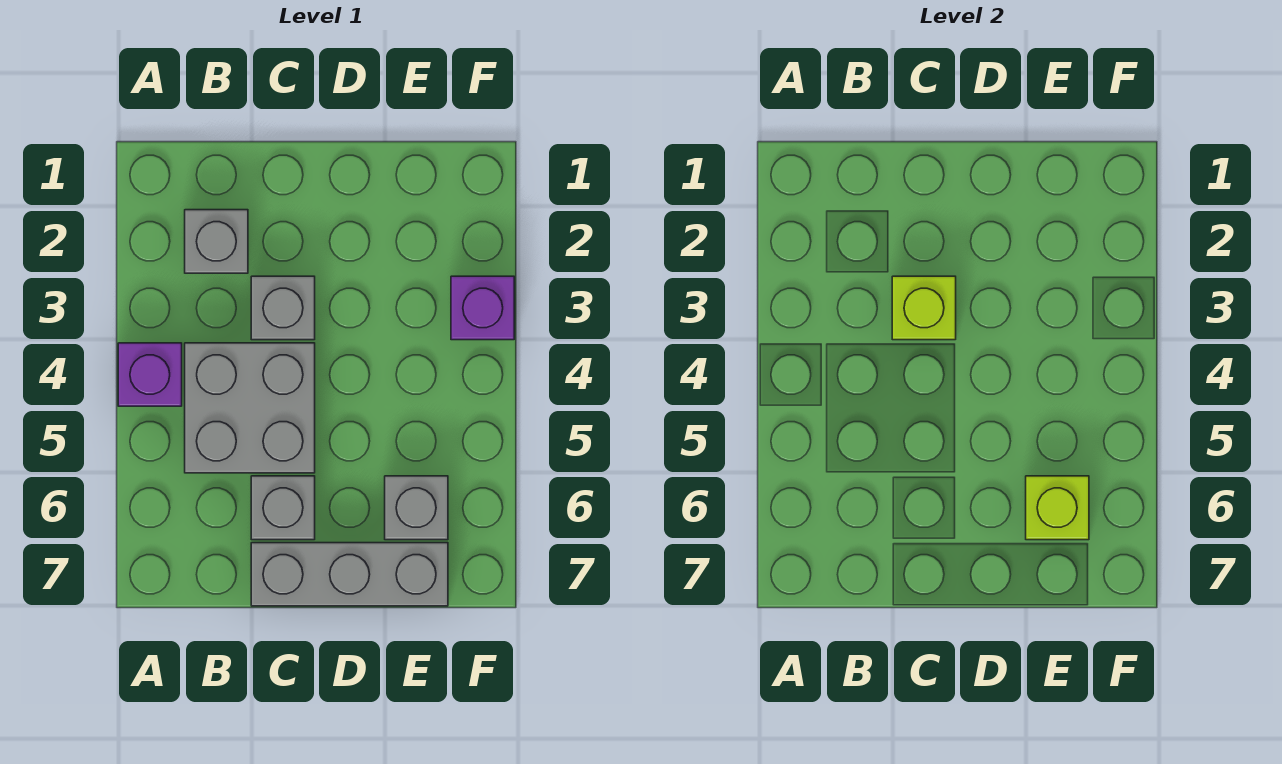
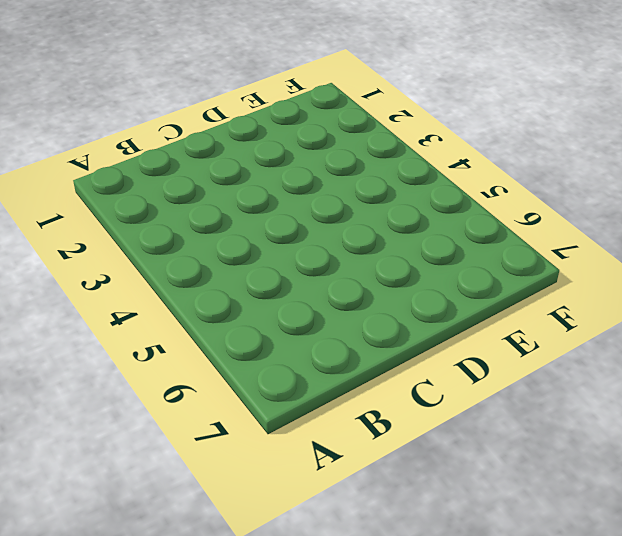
none -> purple 1x1 brick [118,343,182,406]
none -> grey 1x1 brick [185,210,248,273]

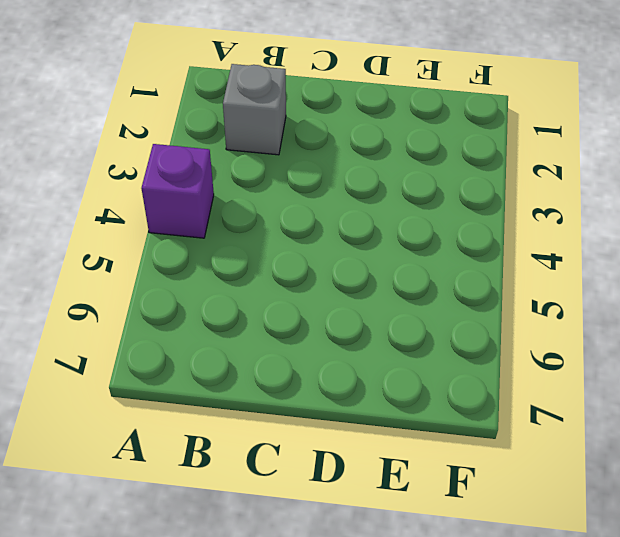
none -> grey 2x2 brick [185,343,315,473]
none -> grey 1x1 brick [251,276,315,340]

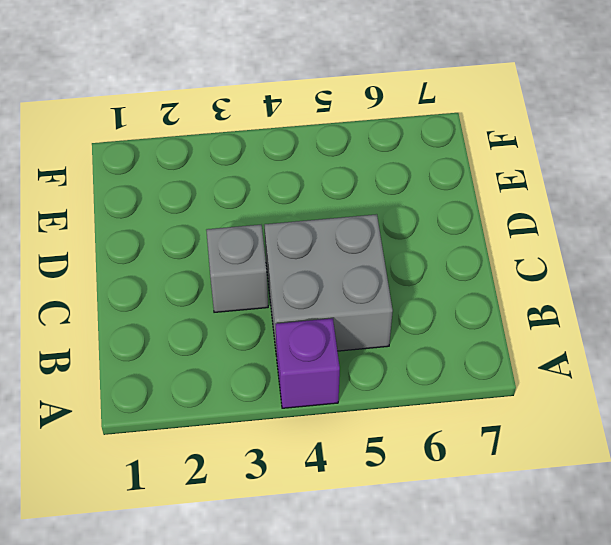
none -> grey 1x1 brick [185,210,248,273]
none -> grey 1x1 brick [251,476,315,540]

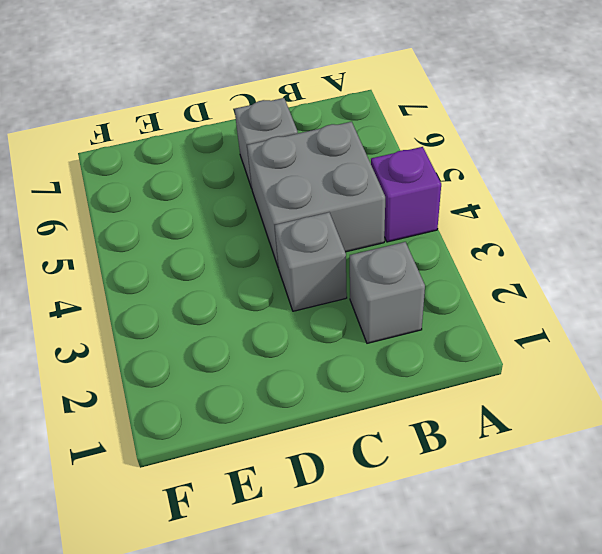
none -> grey 1x3 brick [251,543,448,606]
none -> grey 1x1 brick [385,476,448,540]

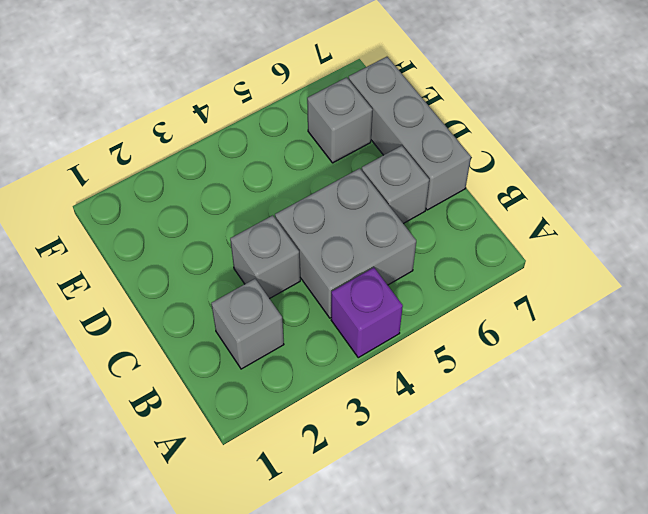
none -> purple 1x1 brick [451,276,514,340]
none -> lime 1x1 brick [892,276,956,340]

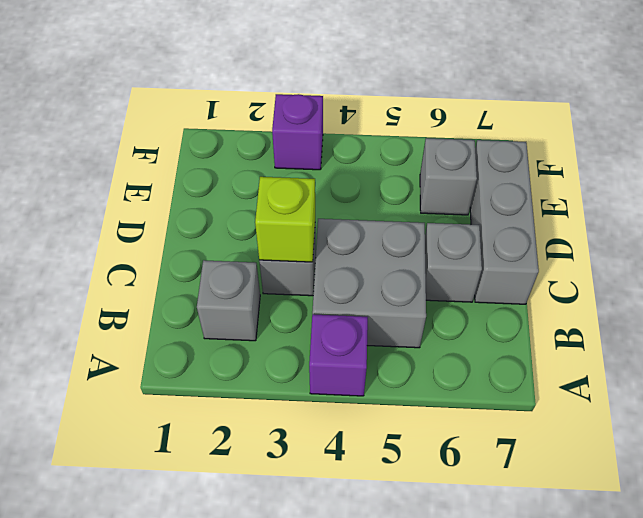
none -> lime 1x1 brick [1026,476,1089,540]

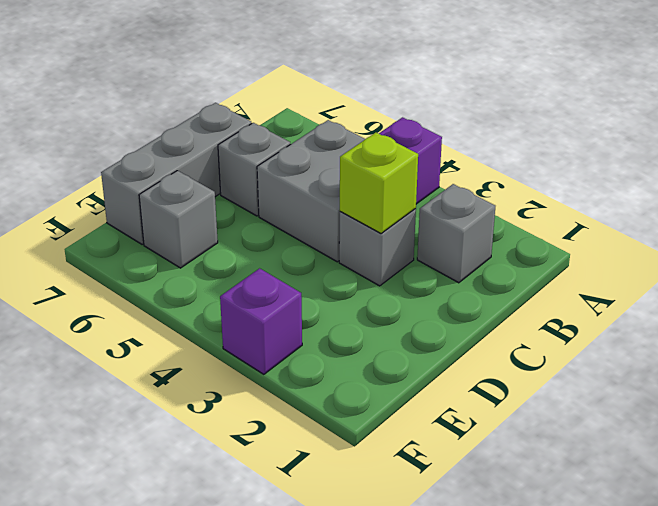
none -> lime 1x1 brick [1026,476,1089,540]

